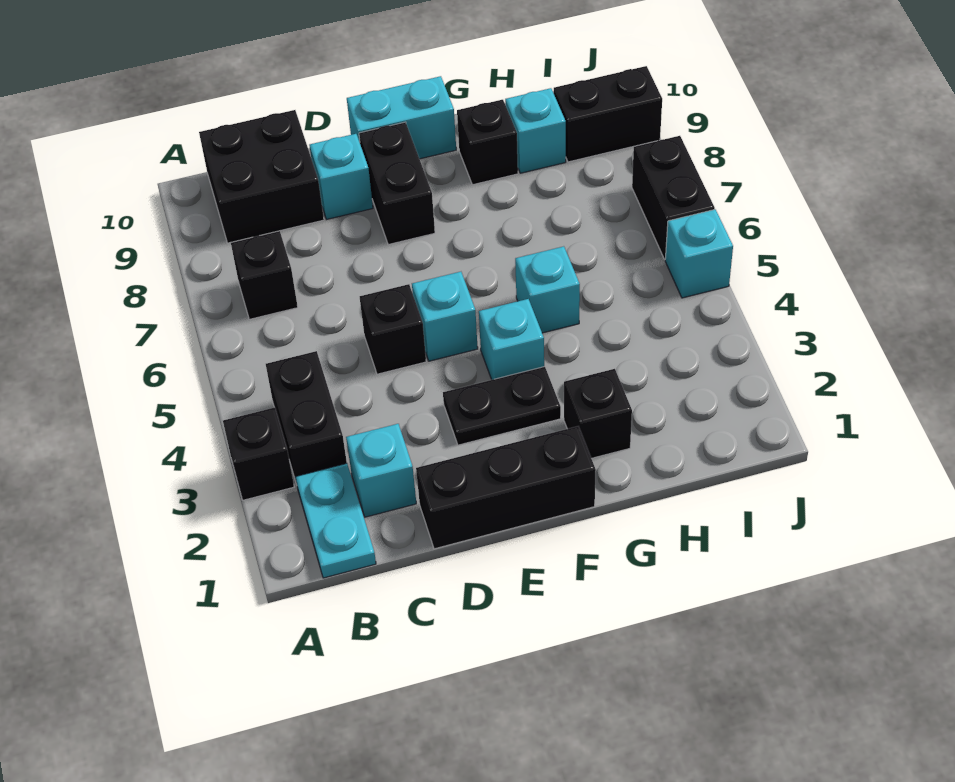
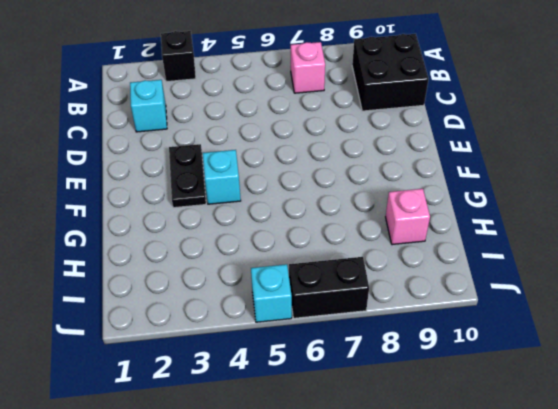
pink 1x1 brick [291,42,325,93] -> black 1x1 brick [231,231,298,319]
pink 1x1 brick [386,189,430,245] -> cyan 1x1 brick [505,88,566,173]
none -> cyan 1x2 plate [295,463,376,578]
none -> black 1x2 brick [266,351,347,485]
none -> black 1x3 brick [416,426,596,549]

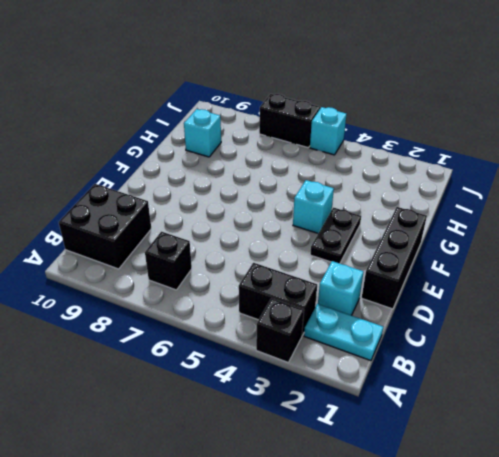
none -> black 1x1 brick [360,284,426,374]
none -> cyan 1x1 brick [310,134,373,219]
none -> cyan 1x1 brick [412,272,478,361]

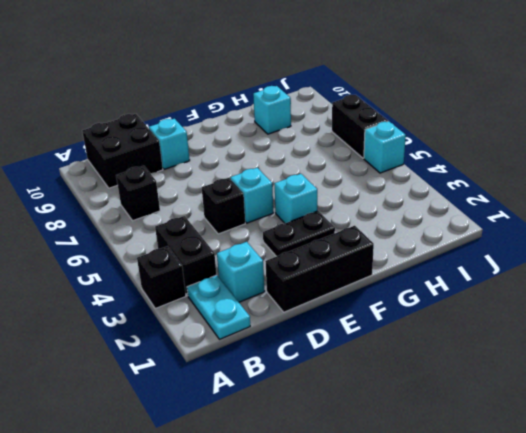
none -> black 1x2 brick [359,122,435,245]
none -> cyan 1x2 brick [347,76,456,159]
none -> black 1x1 brick [564,369,632,458]

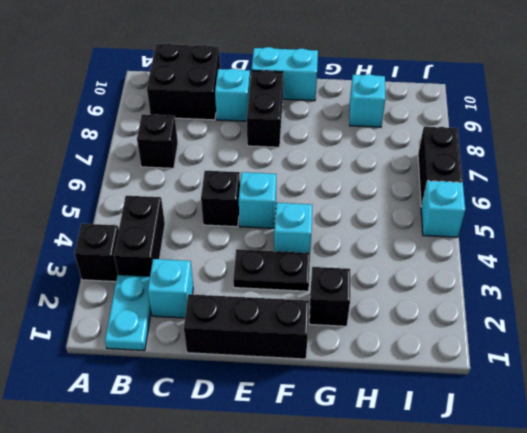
none -> cyan 1x1 brick [515,246,580,333]
none -> black 1x1 brick [457,100,518,185]
none -> black 1x2 brick [554,66,662,162]

